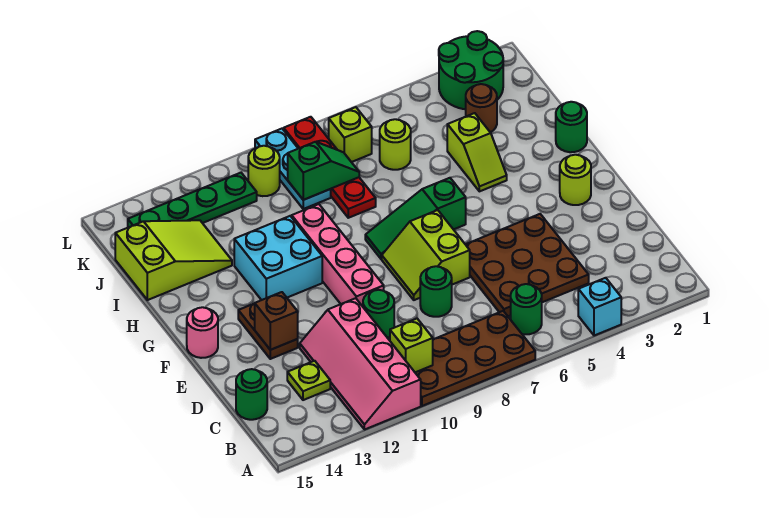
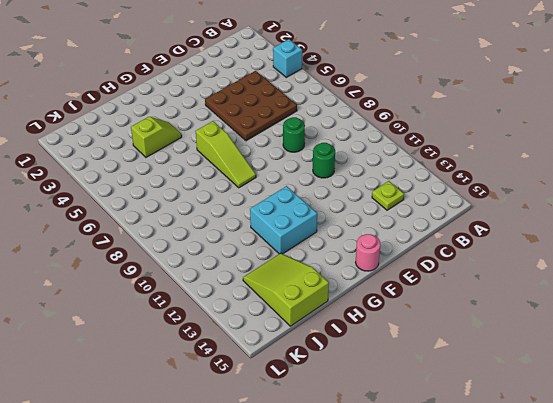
lime 1x3 slope [196,121,256,188] -> green 1x3 slope [365,178,466,259]
none -> brown 2x4 plate [415,311,535,406]
none -> pink 2x4 slope [300,298,421,430]
none -> green 1x1 round brick [511,284,542,334]
none -> green 1x1 round brick [236,369,267,420]

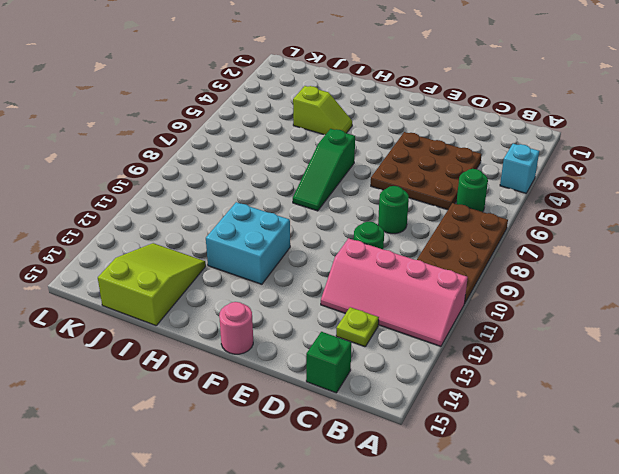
green 1x1 brick [306,332,351,393] -> green 1x1 round brick [236,369,267,420]
none -> lime 2x2 slope [382,210,470,300]
none -> pink 1x4 brick [292,204,384,307]
none -> brown 1x2 plate [238,303,298,359]
none -> lime 1x1 round brick [560,155,591,205]

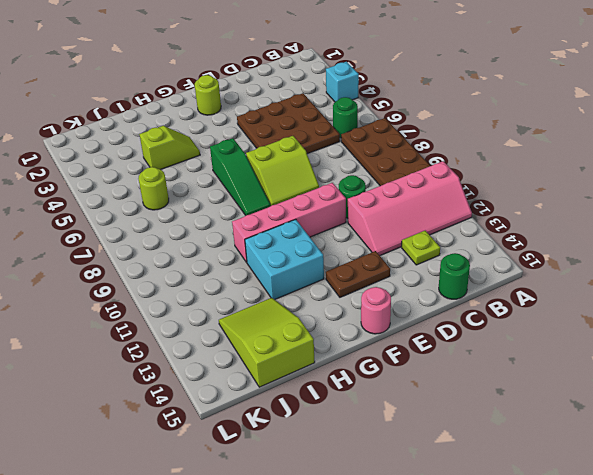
none -> green 1x1 round brick [420,266,452,317]
none -> green 1x1 round brick [556,102,587,152]
none -> red 1x4 plate [284,117,376,218]
none -> brown 1x1 round brick [466,84,497,132]

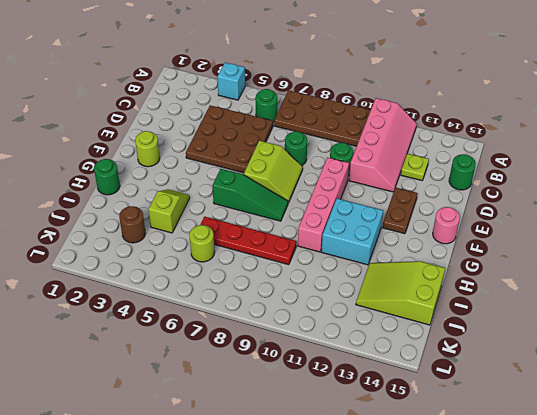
red 1x4 plate [200,217,296,265] -> red 1x4 plate turned to [284,117,376,218]
none -> cyan 1x3 plate [255,129,331,209]
none -> green 2x2 round brick [439,31,503,109]
none -> lime 1x1 brick [329,107,372,162]
none -> lime 1x1 round brick [248,146,280,196]

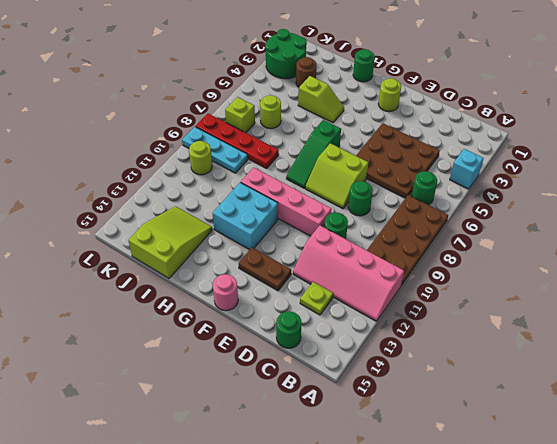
none -> green 1x4 plate [128,173,257,227]
none -> lime 1x1 brick [390,319,433,372]
none -> brown 1x1 brick [255,292,298,350]
none -> green 1x2 slope [288,142,359,200]

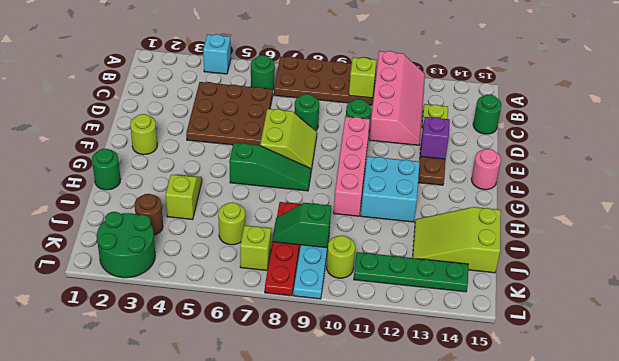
purple 1x1 brick [420,117,450,159] -> brown 1x1 brick [255,292,298,350]

